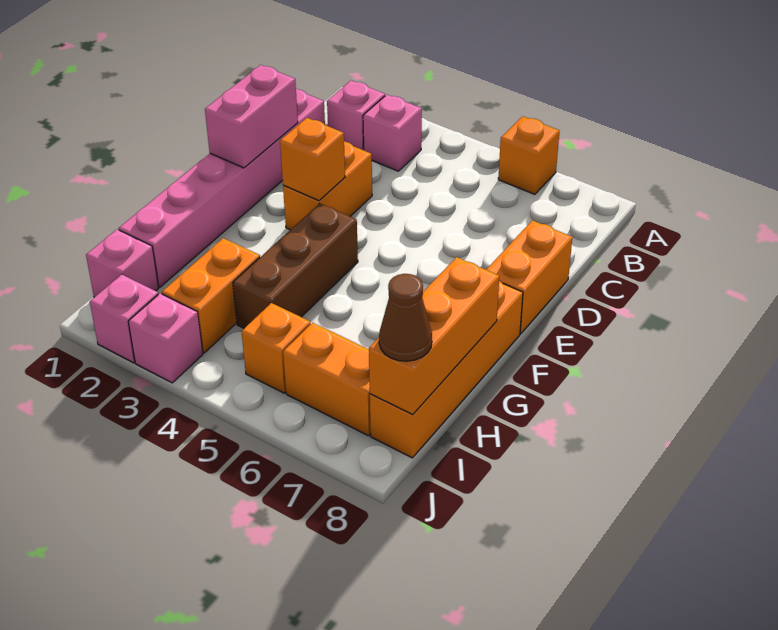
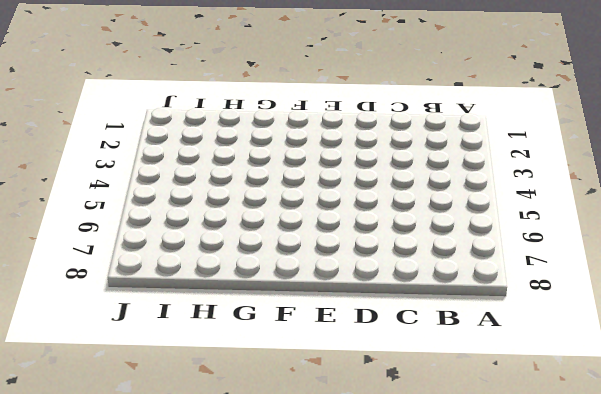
none -> orange 1x1 brick [498,116,560,194]
none -> pink 1x1 brick [327,81,385,150]
none -> pink 1x1 brick [363,95,422,171]

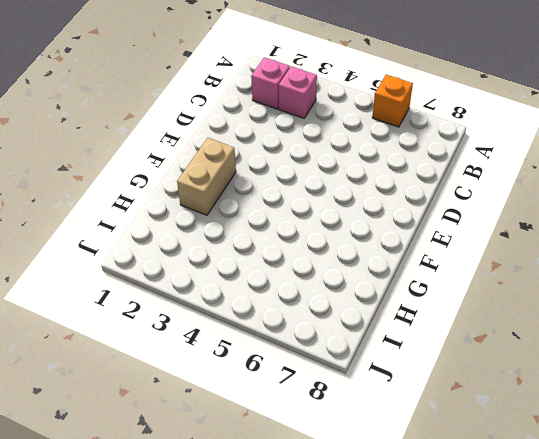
tan 1x2 brick [177,138,236,215] -> none
none -> pink 1x6 brick [119,89,325,287]
none -> orange 1x2 brick [283,141,372,230]
none -> orange 1x2 brick [486,220,572,333]

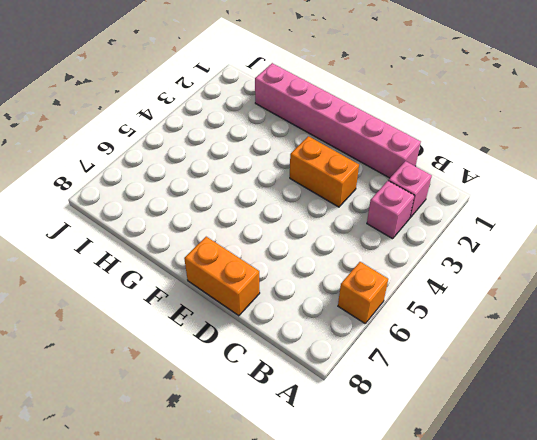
none -> brown 1x3 brick [233,203,358,328]
none -> orange 1x4 brick [370,281,523,458]
none -> orange 1x2 brick [162,238,260,353]

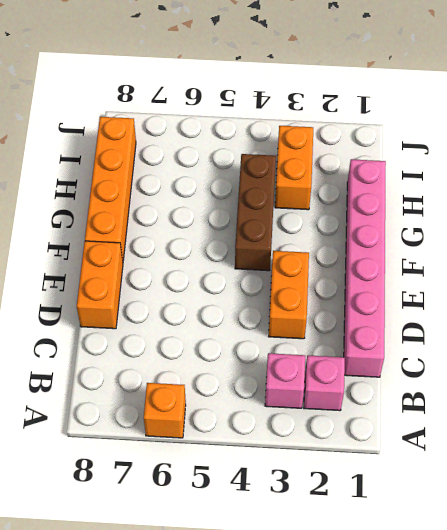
none -> pink 1x1 brick [86,229,159,297]
none -> orange 1x1 brick [242,303,311,393]
none -> orange 1x2 brick [283,323,371,436]

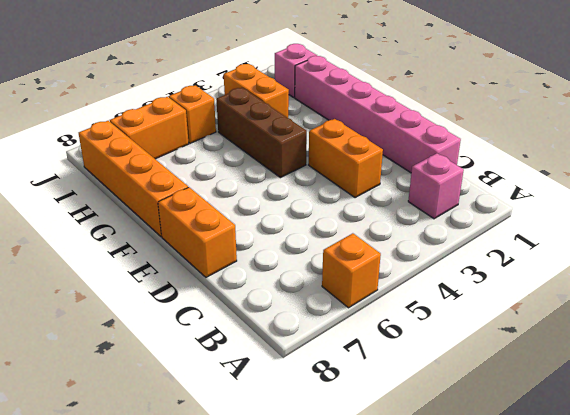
none -> pink 1x1 brick [363,95,422,171]
none -> pink 1x1 brick [90,274,158,363]
none -> pink 1x1 brick [128,293,203,383]

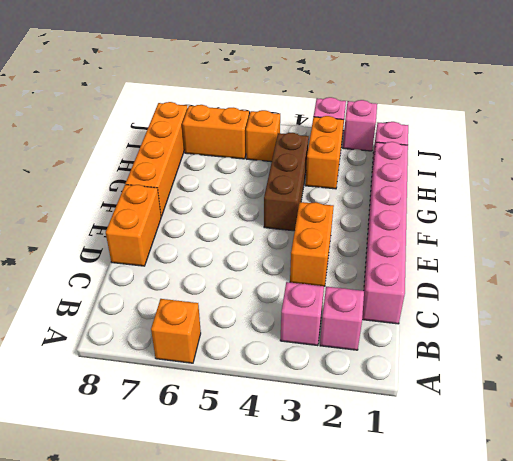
none -> pink 1x2 brick [205,65,298,168]
none -> orange 1x1 brick [280,118,345,201]
none -> orange 1x3 brick [369,257,499,414]

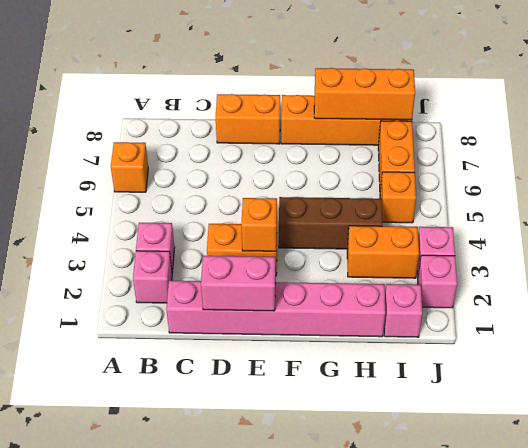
none -> brown 1x1 cone [379,274,432,361]

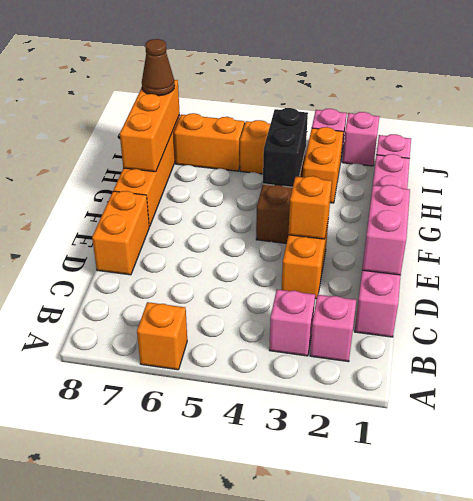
black 1x2 brick [263,108,308,187] -> none

